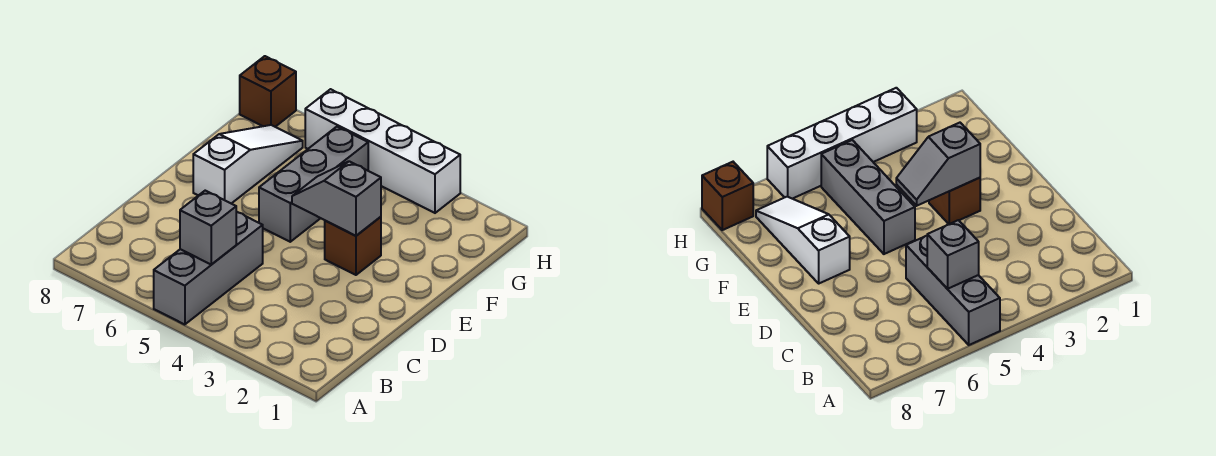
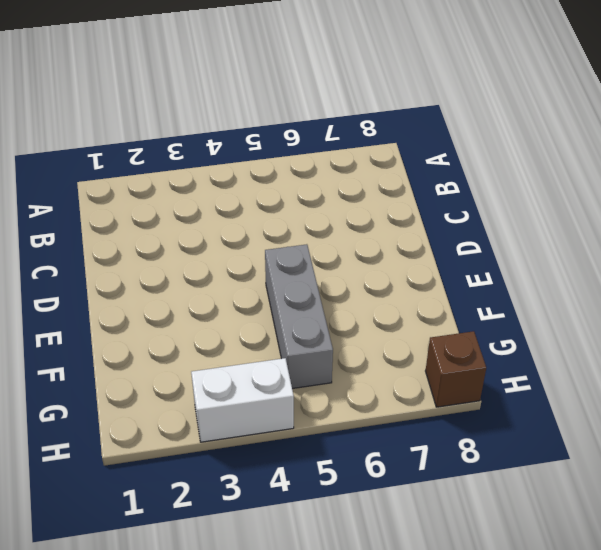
white 1x2 brick [191,358,294,442] -> white 1x4 brick [305,89,460,213]
none -> grey 1x3 brick [154,212,263,325]
none -> brown 1x1 brick [325,217,381,275]

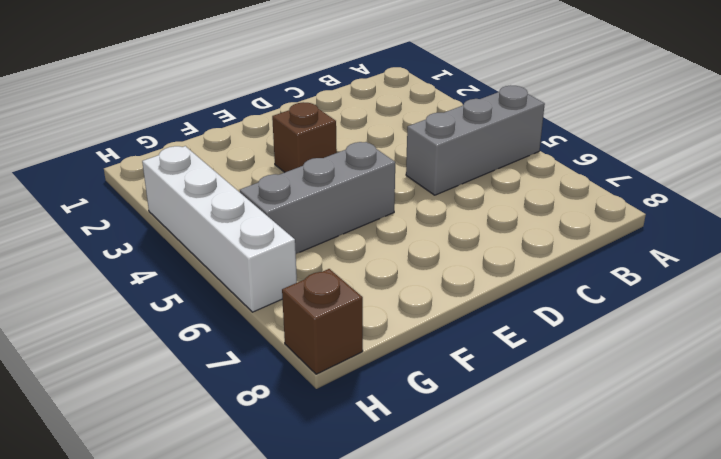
none -> white 1x3 slope [193,125,303,204]
none -> grey 1x1 brick [180,191,236,265]

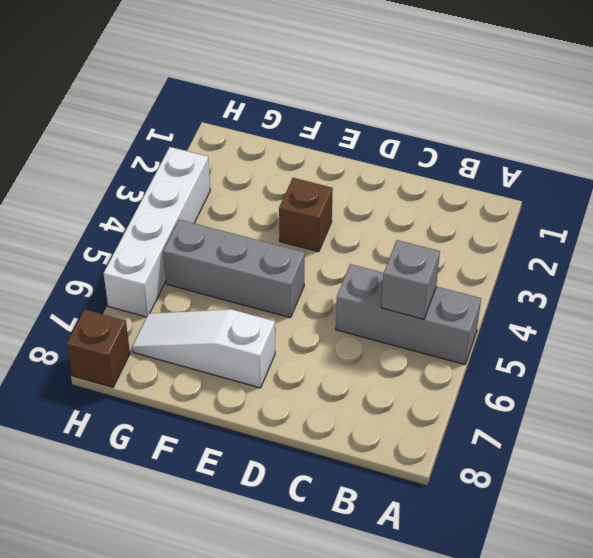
none -> grey 1x2 slope [292,161,381,236]

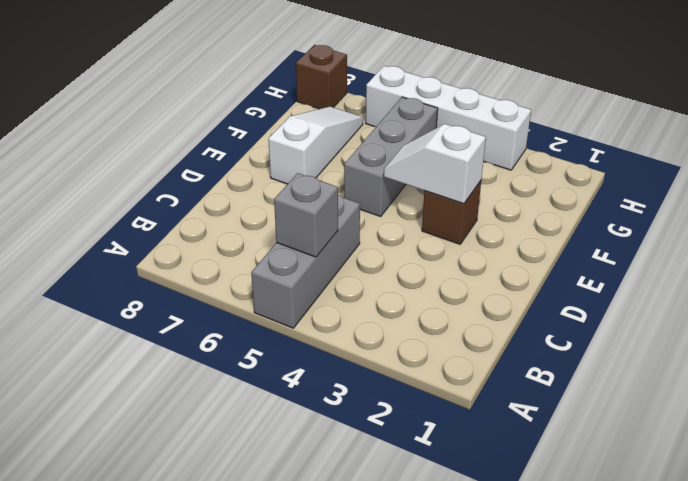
white 1x2 slope [384,124,486,204] -> grey 1x2 slope [292,161,381,236]

